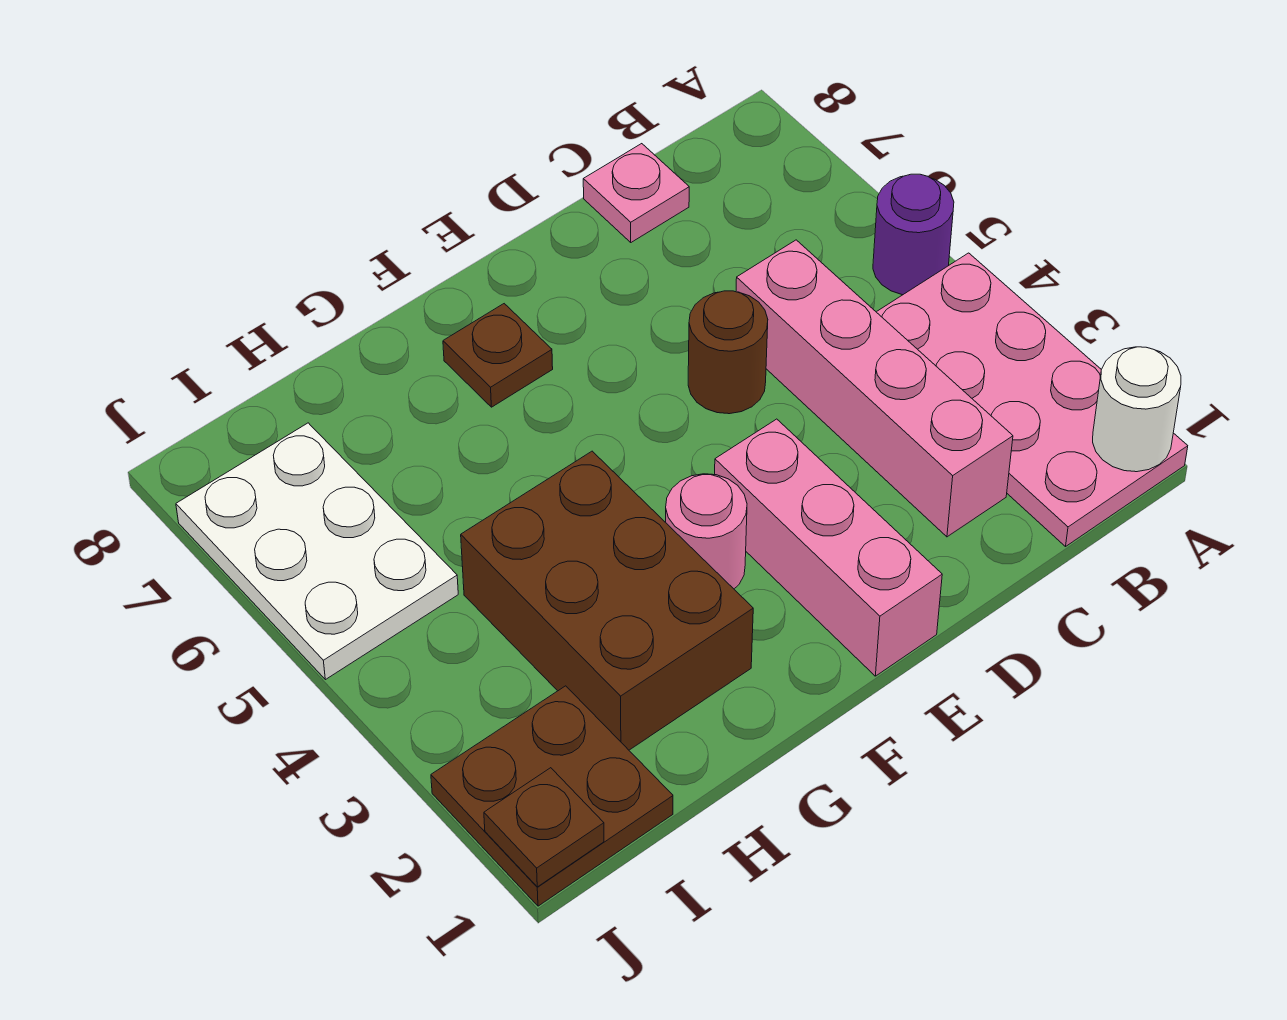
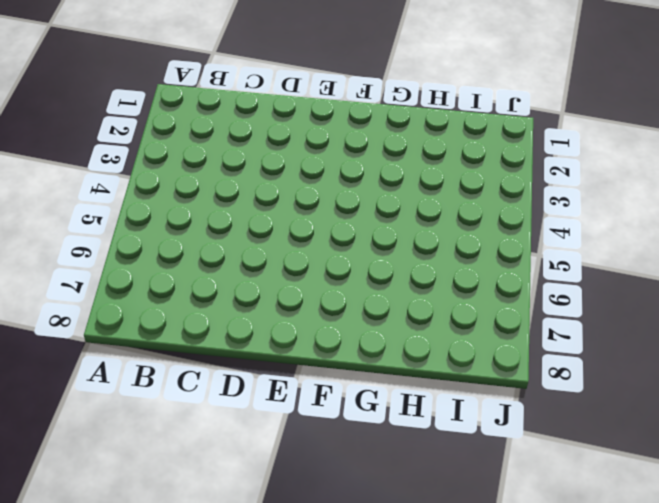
none -> pink 2x4 plate [877,253,1188,546]
none -> purple 1x1 round brick [873,174,954,295]
none -> pink 1x4 brick [736,240,1013,537]

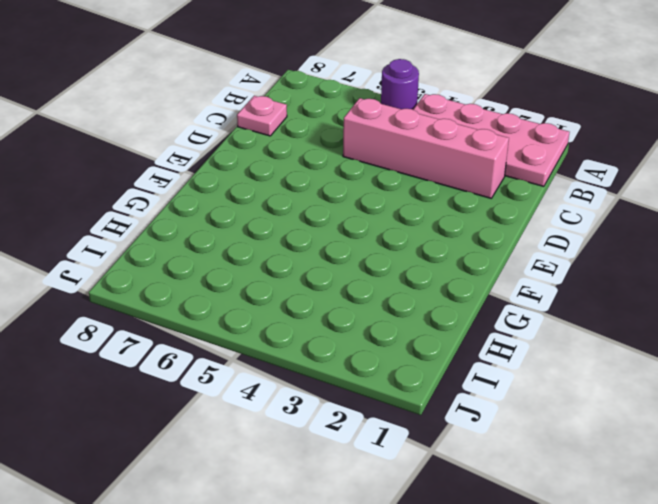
none -> brown 1x1 round brick [688,291,768,414]
none -> pink 1x3 brick [715,419,942,676]
none -> pink 1x1 round brick [666,474,747,589]

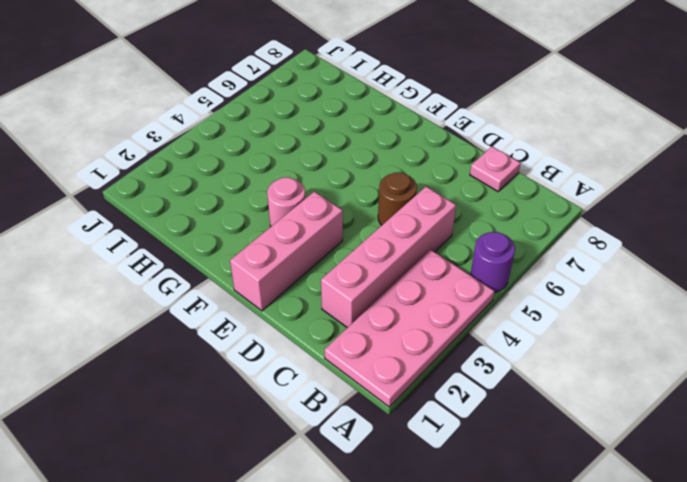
none -> brown 1x1 plate [443,304,553,407]
none -> brown 2x3 brick [461,451,753,750]
none -> brown 2x2 plate [431,686,673,906]

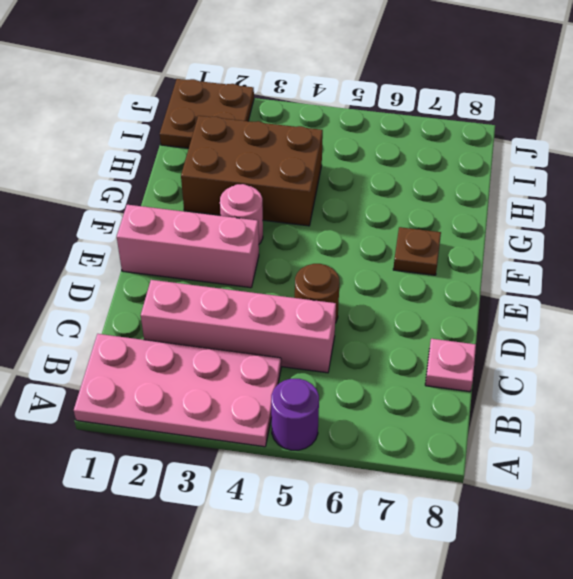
none -> white 2x3 plate [176,423,458,680]
none -> white 1x1 round brick [1093,347,1181,472]
none -> brown 1x1 plate [484,768,604,887]

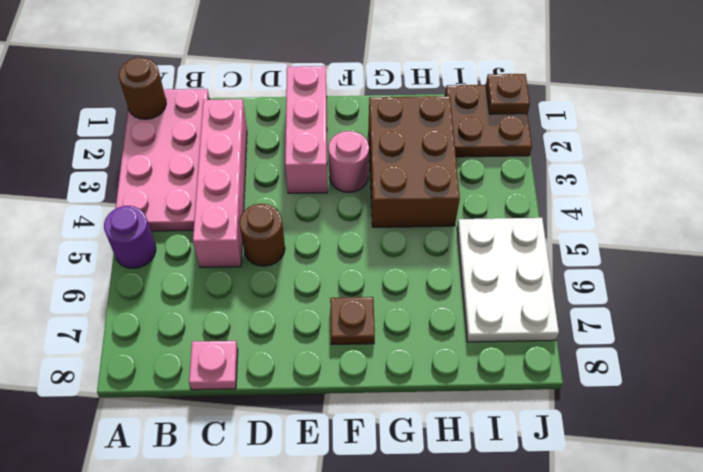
brown 1x1 round brick [119,58,166,119] -> white 1x1 round brick [1093,347,1181,472]

